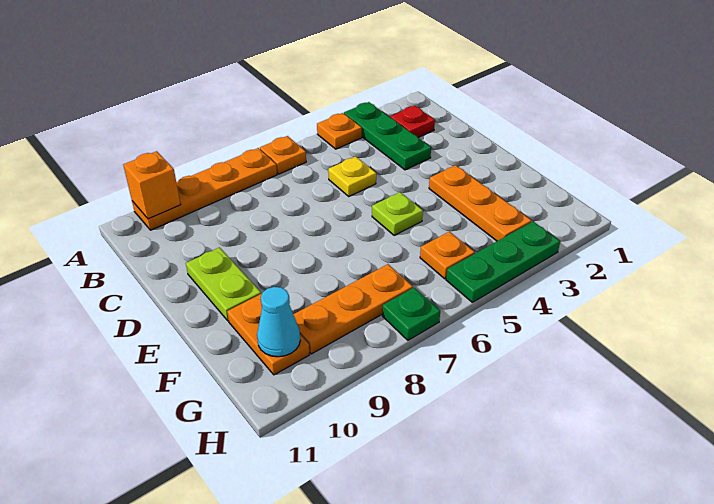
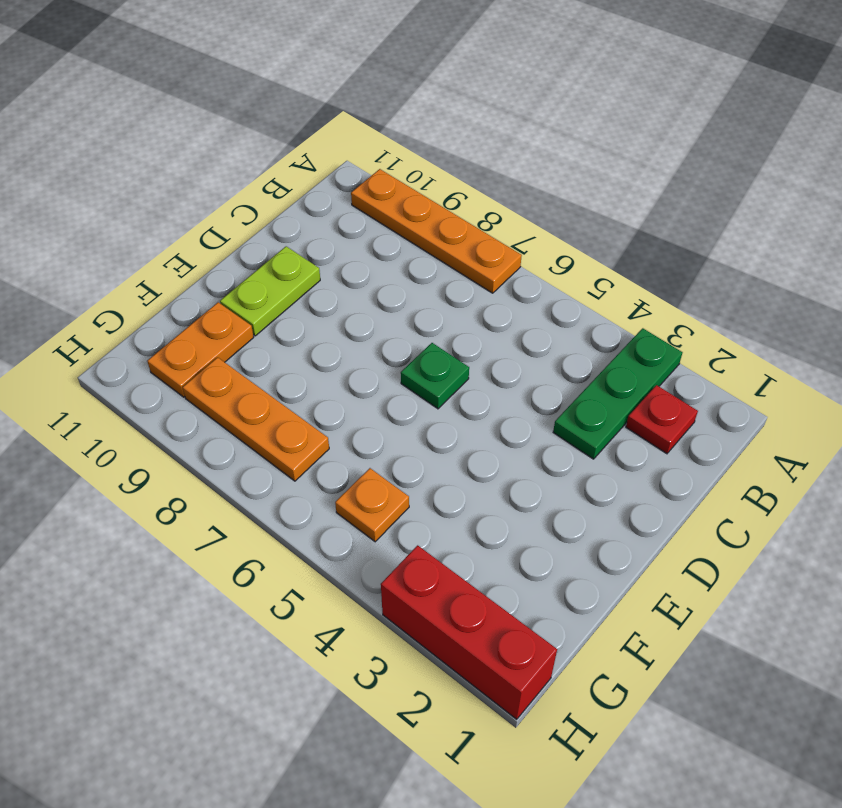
green 1x1 plate [401,343,469,409] -> green 1x1 plate moved to [382,288,440,340]
red 1x3 brick [381,545,557,719] -> green 1x3 plate [446,221,560,302]
none -> orange 1x1 plate [317,113,362,149]
none -> orange 1x1 plate [260,136,306,174]
none -> yellow 1x1 plate [328,156,376,196]

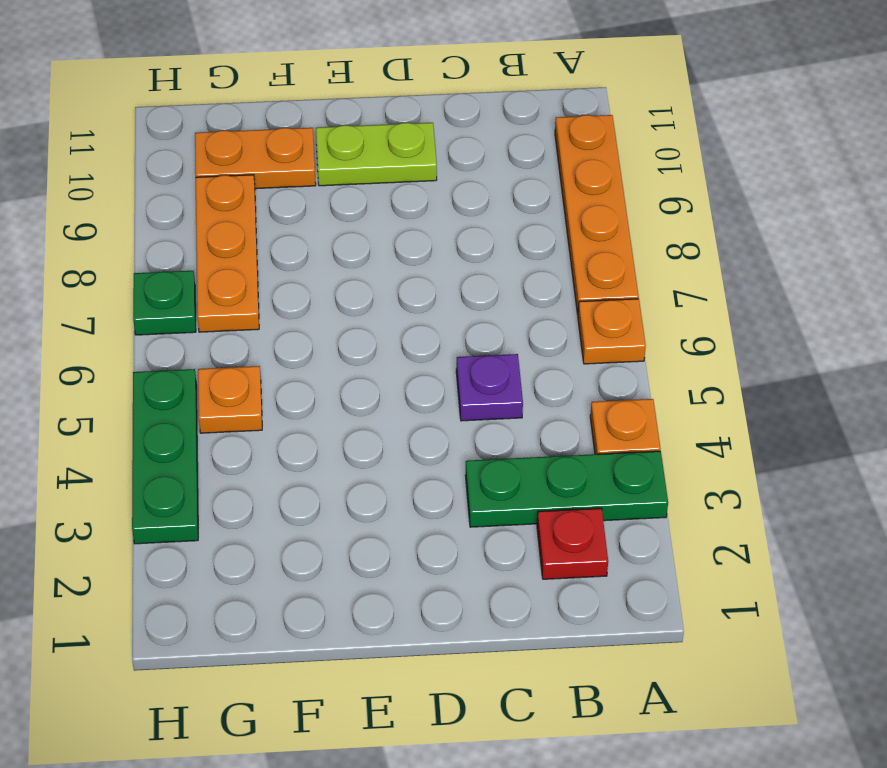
purple 1x1 plate [456,354,523,421] -> yellow 1x1 plate [328,156,376,196]
none -> orange 1x3 plate [429,165,532,241]
none -> lime 1x1 plate [372,192,423,235]
none -> orange 1x1 brick [123,151,181,219]

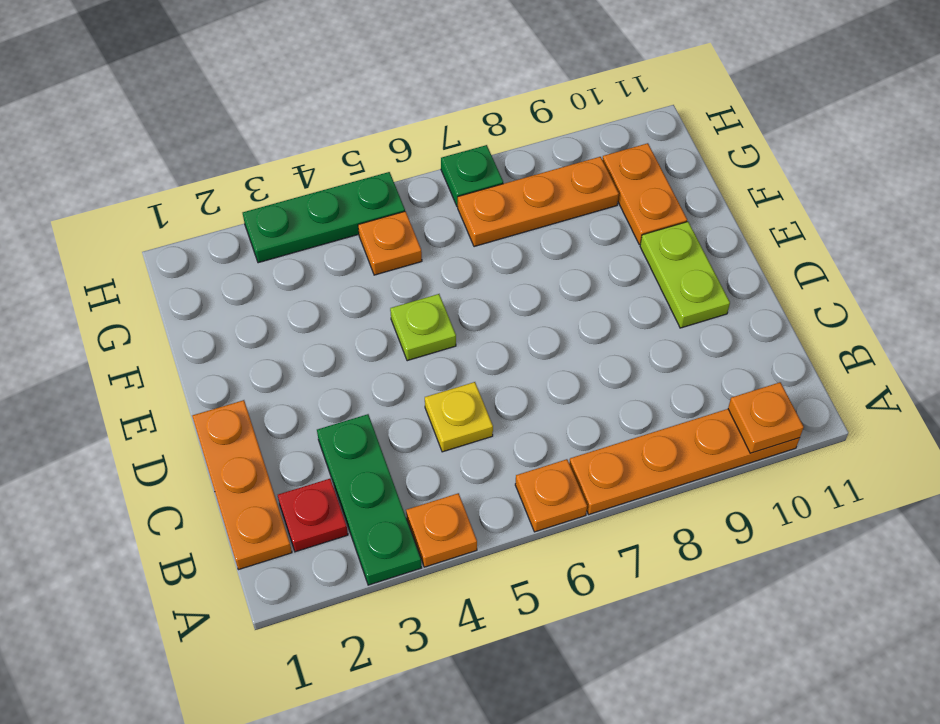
orange 1x1 plate [728,382,804,453] -> orange 1x1 brick [123,151,181,219]
orange 1x3 plate [192,400,292,570] -> orange 1x3 plate moved to [429,165,532,241]
none -> cyan 1x1 cone [257,287,300,357]

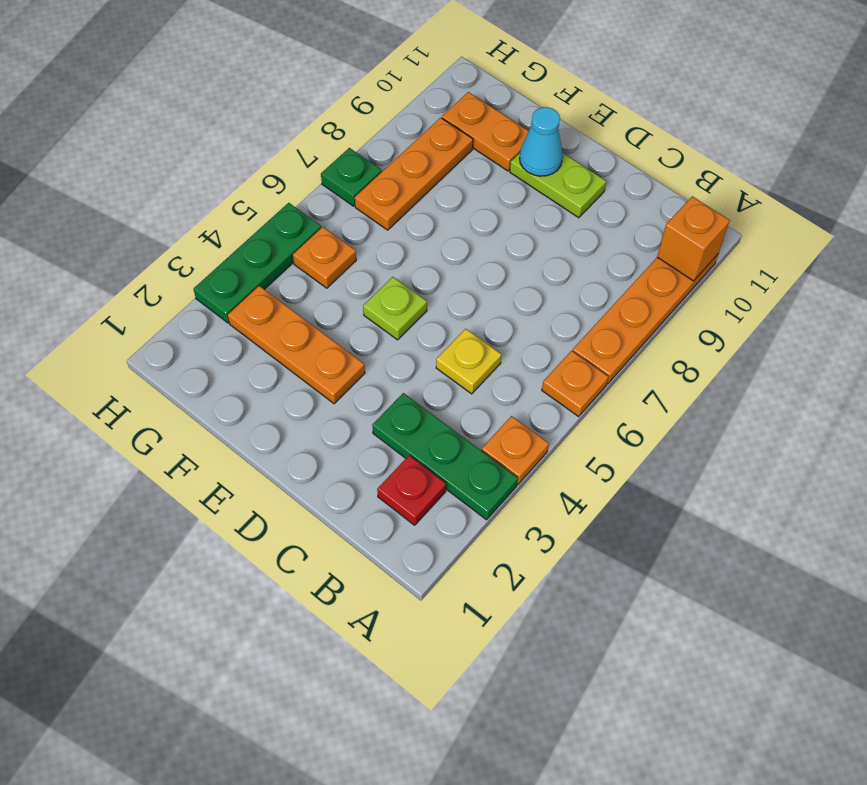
cyan 1x1 cone [520,107,563,176] -> cyan 1x1 cone moved to [257,287,300,357]

